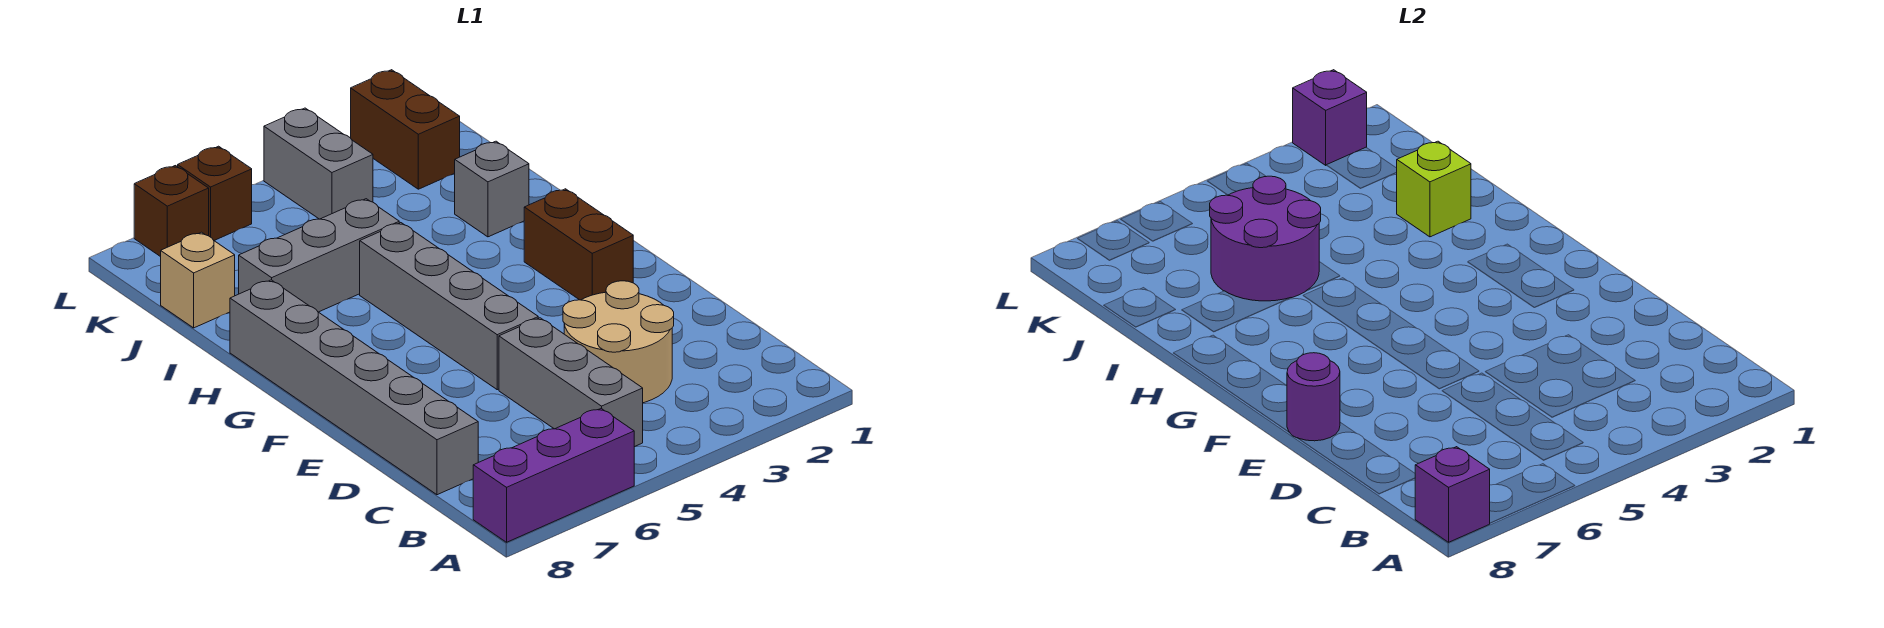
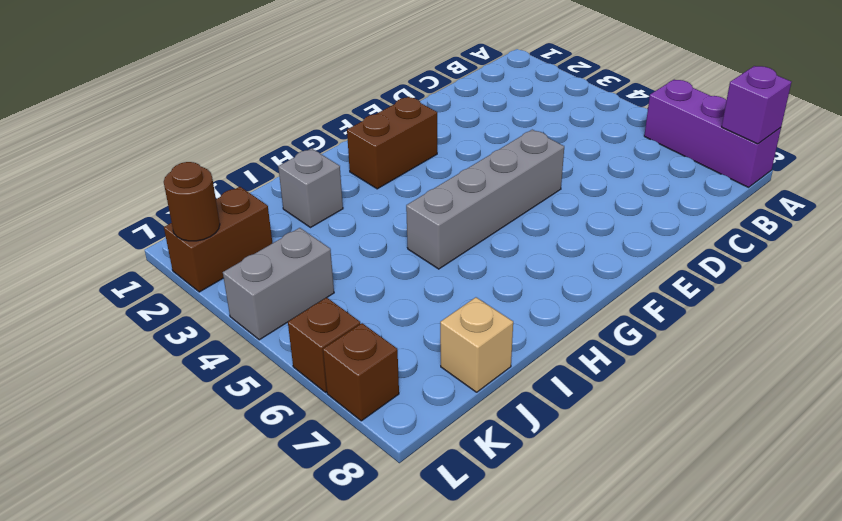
brown 1x1 round brick [164,162,220,241] -> purple 1x1 brick [1293,70,1367,165]
none -> grey 1x3 brick [499,318,643,447]
none -> tan 2x2 round brick [563,281,674,403]
none -> grey 1x6 brick [230,280,478,495]

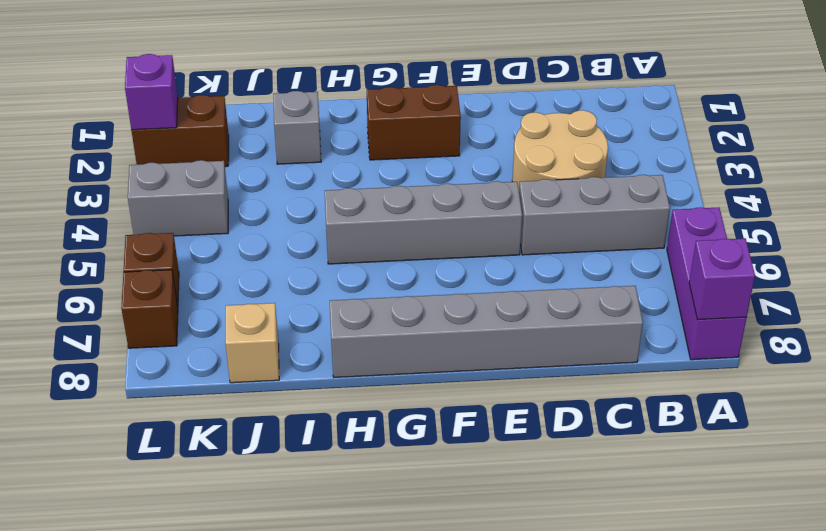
none -> grey 1x3 brick [239,199,399,312]
none -> purple 1x1 round brick [1287,353,1340,441]
none -> lime 1x1 brick [1396,141,1471,237]

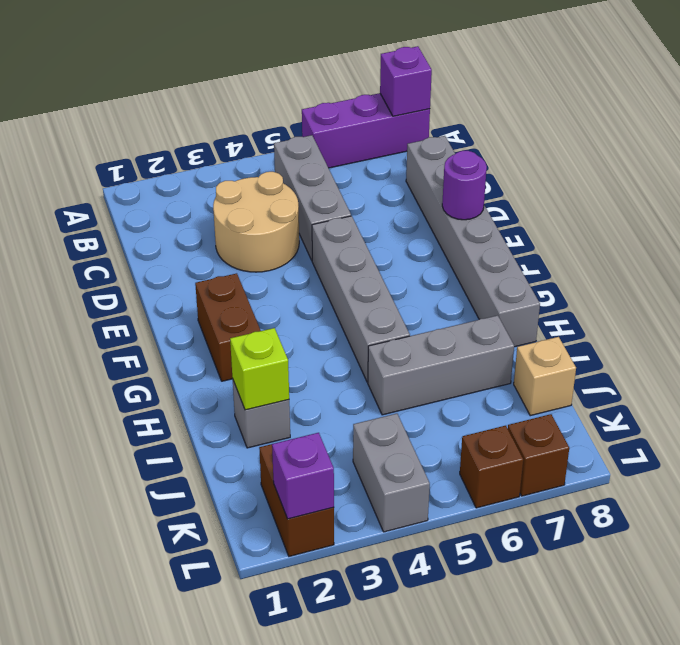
none -> purple 2x2 round brick [1210,176,1321,301]

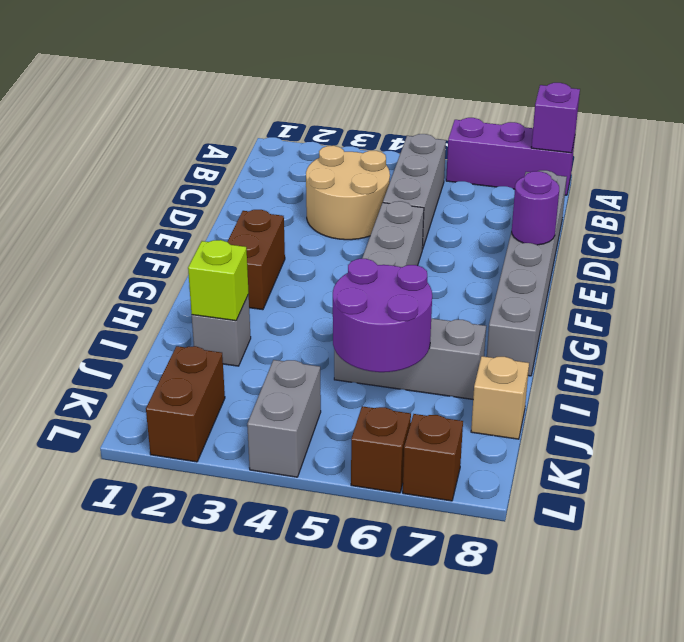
none -> purple 1x1 brick [1293,70,1367,165]

